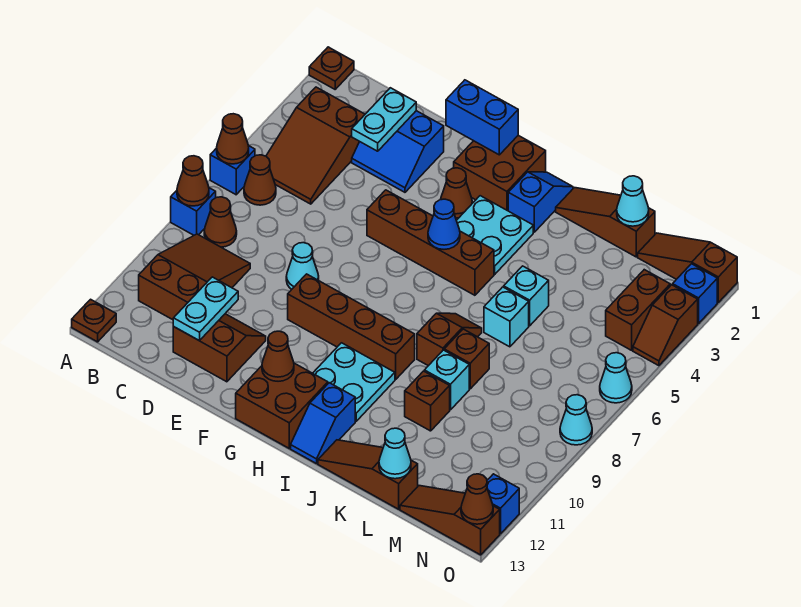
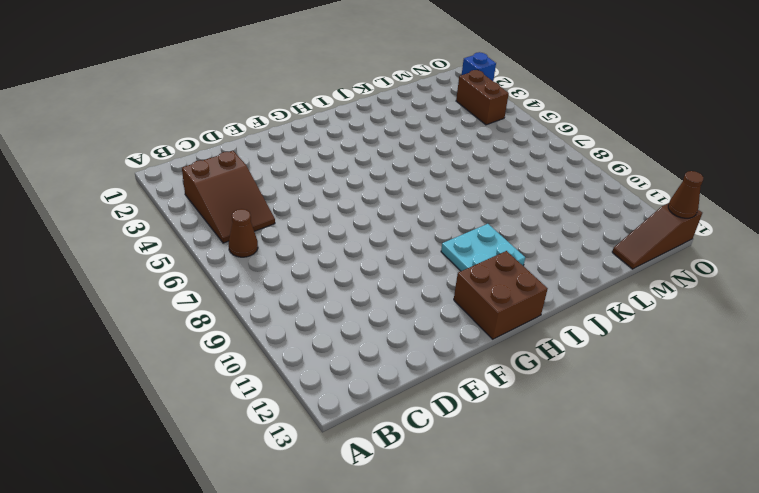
none -> brown 1x1 plate [309,47,354,89]
none -> blue 1x1 brick [210,146,255,195]
none -> blue 1x1 brick [171,188,216,235]
none -> brown 1x1 plate [72,299,116,342]

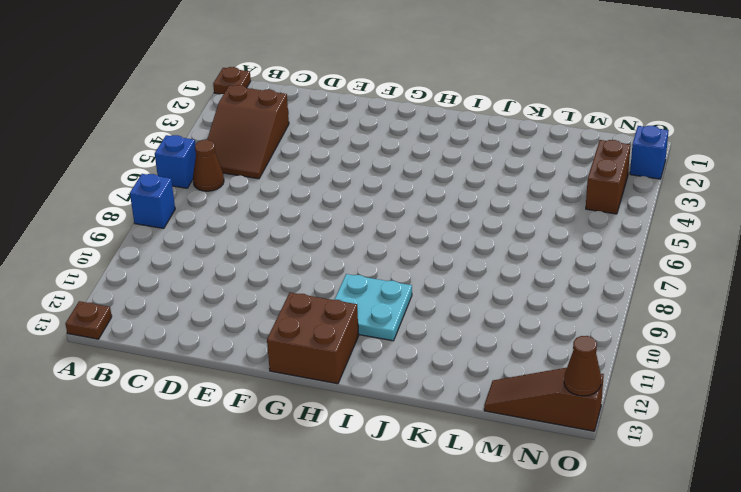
none -> brown 1x1 cone [204,197,237,247]
none -> brown 2x3 slope [139,234,250,320]
none -> blue 2x2 slope [352,111,444,192]
none -> brown 2x2 slope [173,314,266,382]

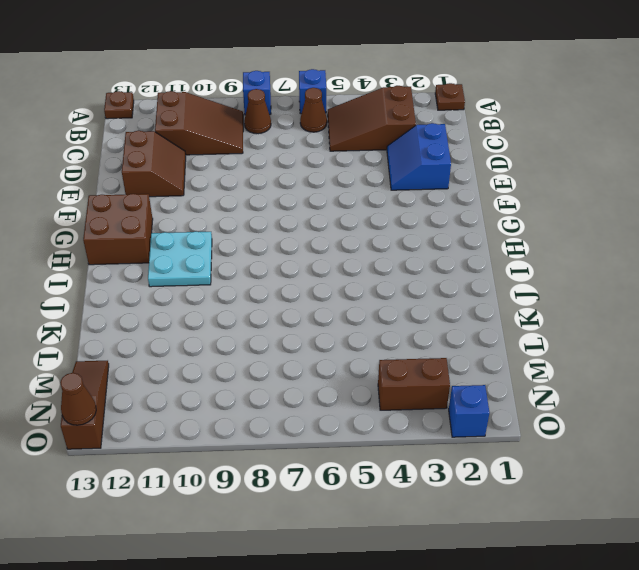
none -> cyan 1x1 cone [286,243,319,289]
none -> brown 1x4 brick [367,190,494,295]
none -> brown 1x4 brick [288,274,415,379]
none -> brown 2x2 brick [454,135,546,211]

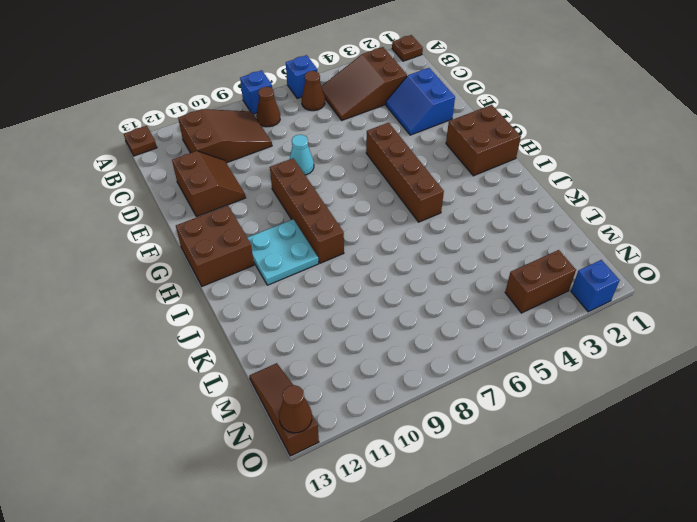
none -> brown 1x1 cone [441,168,472,218]
none -> cyan 2x2 plate [456,196,533,274]
none -> blue 1x2 slope [508,172,573,232]
none -> blue 1x2 slope [291,383,355,464]

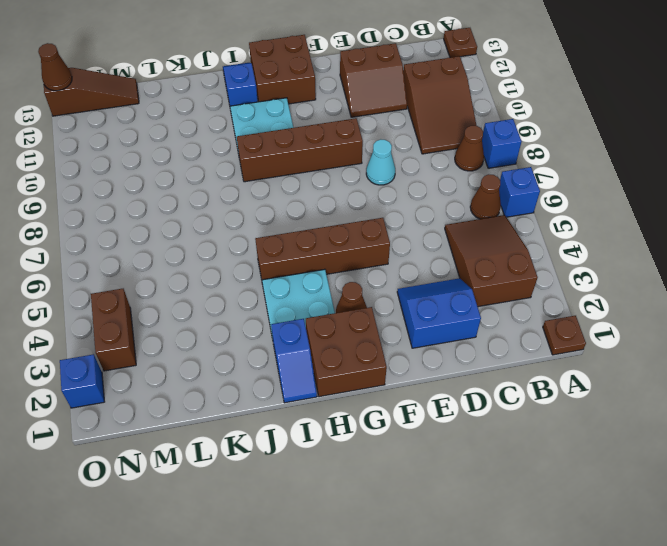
none -> brown 1x3 slope [556,188,655,257]
none -> brown 1x2 slope [417,313,482,366]
none -> brown 1x3 slope [318,440,418,509]
none -> cyan 1x1 brick [504,266,549,326]

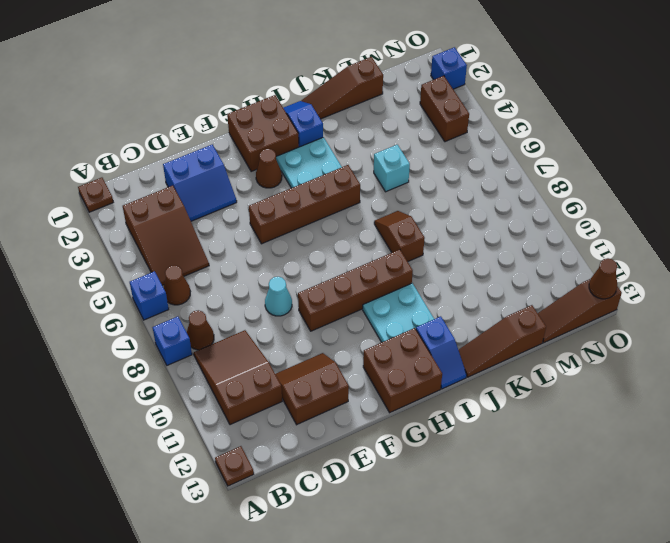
none -> cyan 1x1 brick [484,287,529,347]
none -> brown 1x1 brick [444,329,489,389]
none -> cyan 1x1 brick [424,350,469,410]
none -> brown 1x1 brick [405,371,450,431]

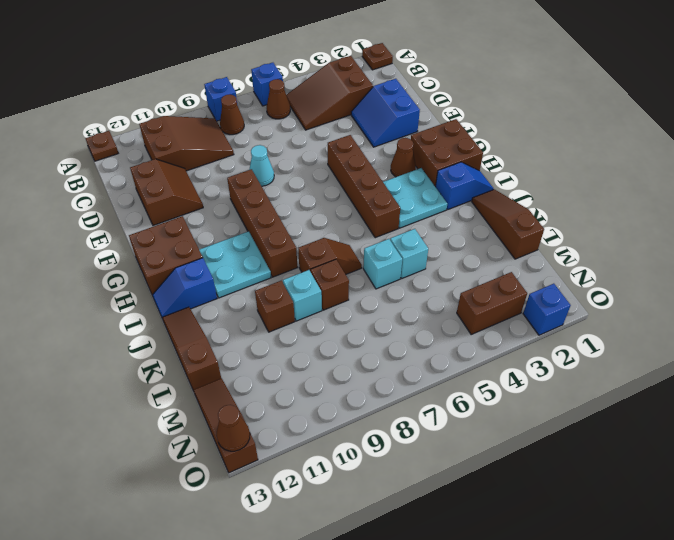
none -> brown 1x3 slope [638,233,737,302]
none -> brown 1x2 slope [633,285,698,366]
none -> cyan 1x1 cone [600,353,632,403]
none -> cyan 1x1 cone [560,395,592,445]

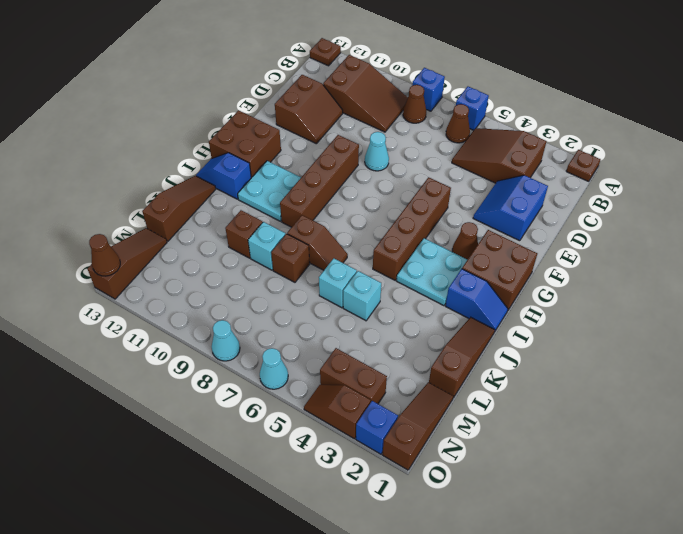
none -> blue 1x1 brick [487,474,519,534]
none -> brown 1x1 cone [217,114,249,164]
none -> brown 1x1 cone [177,156,209,206]
none -> cyan 1x2 plate [352,88,416,151]

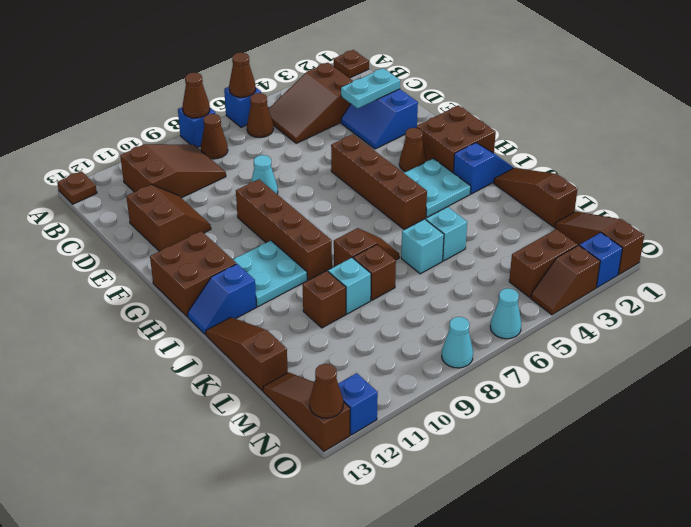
none -> cyan 1x2 plate [173,277,238,341]
none -> blue 1x2 brick [446,80,518,155]
none -> brown 1x1 cone [262,331,294,381]
none -> blue 1x1 cone [428,199,460,249]

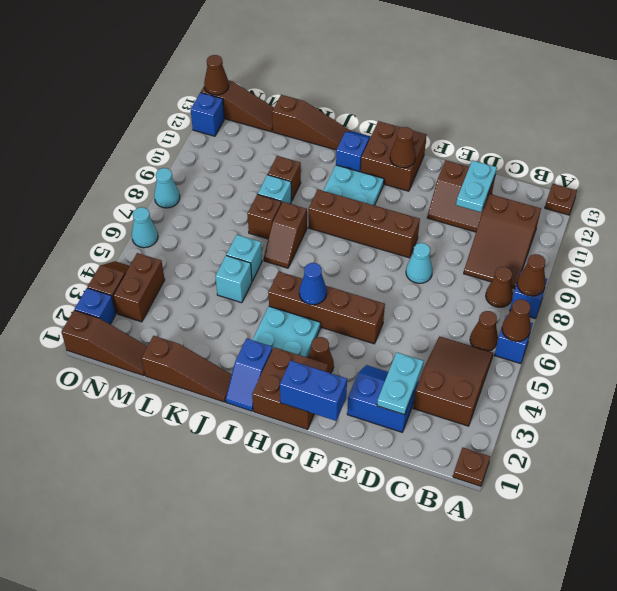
none -> cyan 1x1 cone [617,176,649,226]
none -> cyan 1x1 cone [379,428,411,479]

